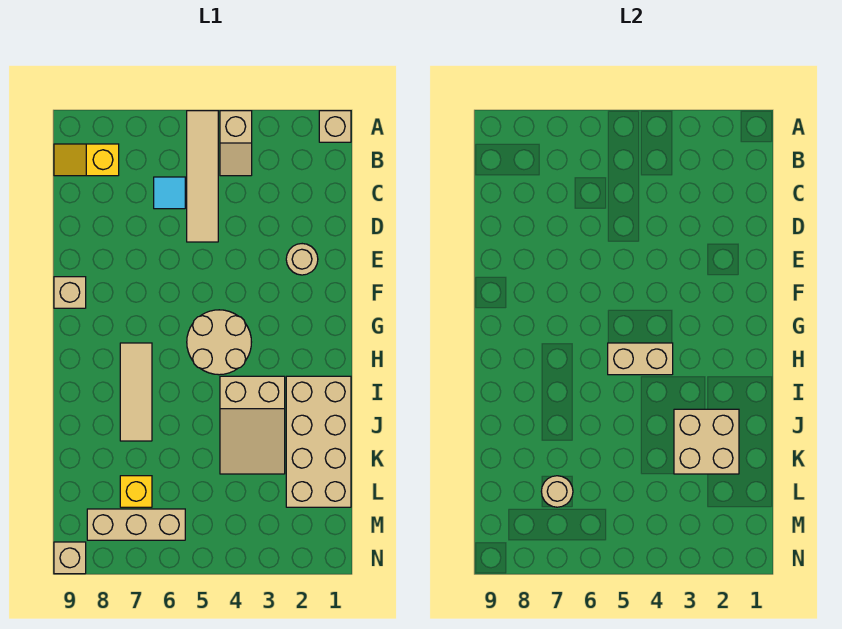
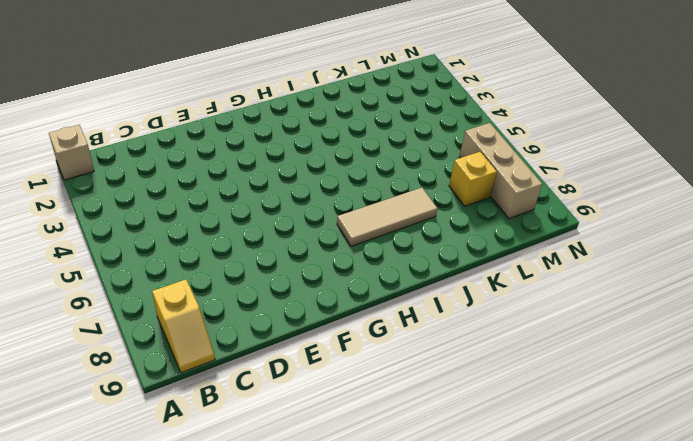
none -> tan 1x2 slope [220,111,252,176]
none -> tan 1x4 tile [187,111,218,242]
none -> cyan 1x1 tile [154,177,185,209]

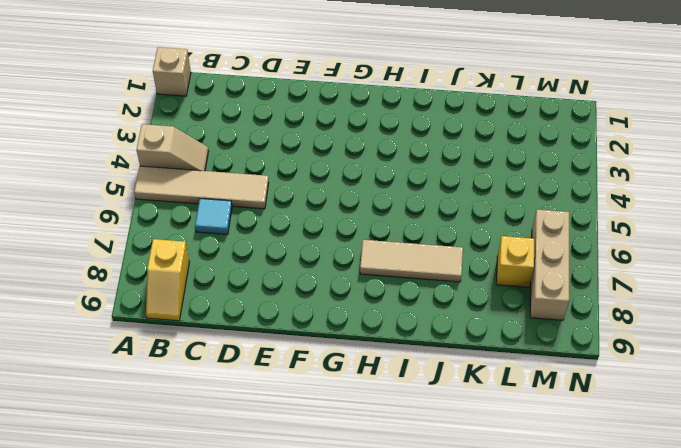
none -> tan 1x1 round brick [286,244,318,275]
none -> tan 1x1 brick [54,277,86,308]
none -> tan 2x2 round brick [187,310,251,375]

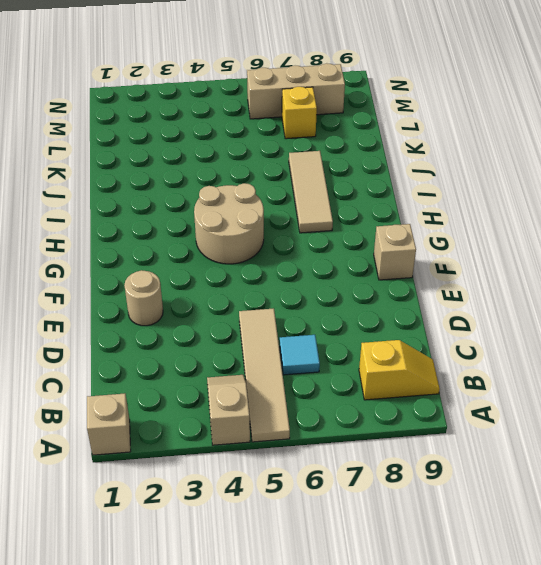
none -> tan 2x4 brick [286,376,351,507]
none -> tan 2x3 slope [220,376,285,474]
none -> tan 1x1 brick [54,542,86,574]

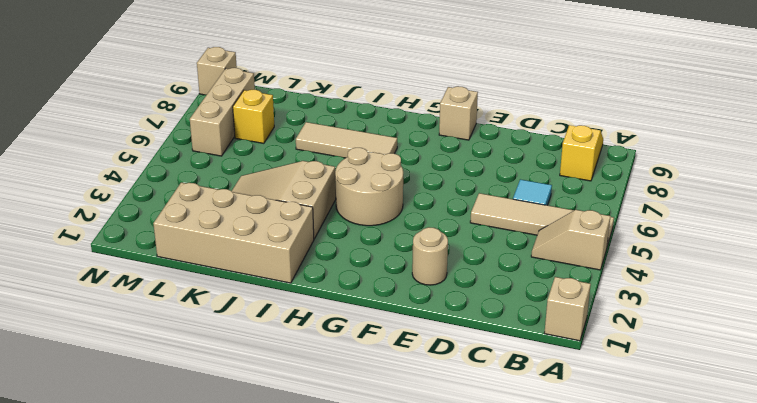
none -> tan 1x2 brick [608,343,673,375]
none -> tan 2x2 brick [674,409,739,474]
none -> tan 1x1 round brick [541,476,573,507]

